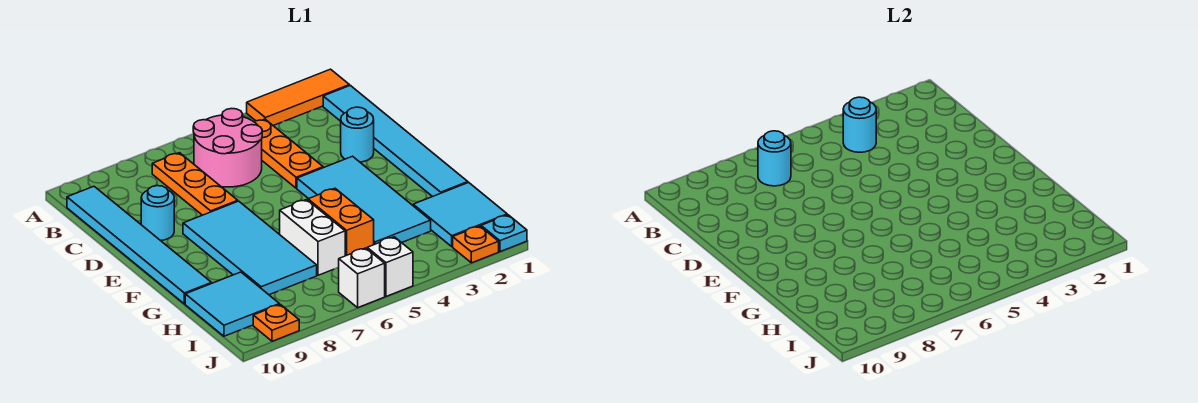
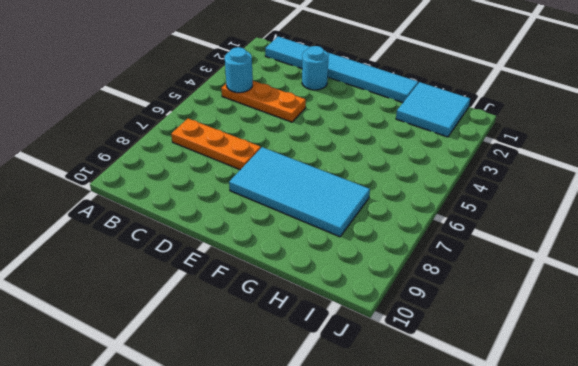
none -> orange 1x3 tile [247,69,349,126]
none -> pink 2x2 round brick [193,109,262,187]
none -> cyan 1x6 tile [67,186,212,304]

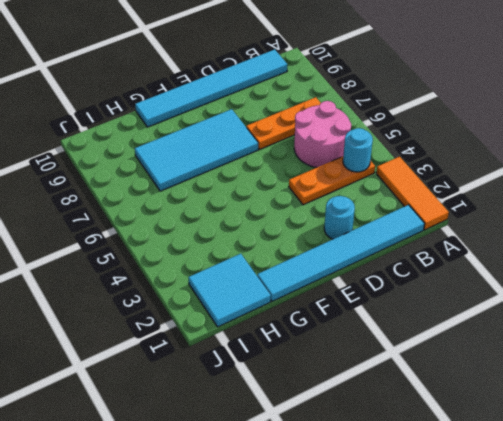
none -> cyan 1x1 round brick [141,186,174,241]
none -> cyan 2x4 tile [297,156,431,245]
none -> orange 1x2 brick [308,188,374,256]

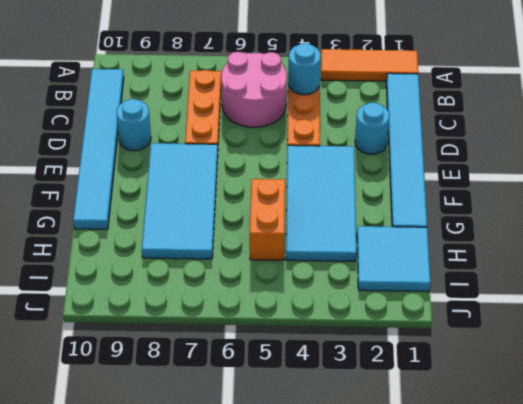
none -> white 1x2 brick [280,200,345,275]
none -> cyan 2x2 tile [185,272,279,336]
none -> cyan 1x1 plate [481,215,527,252]

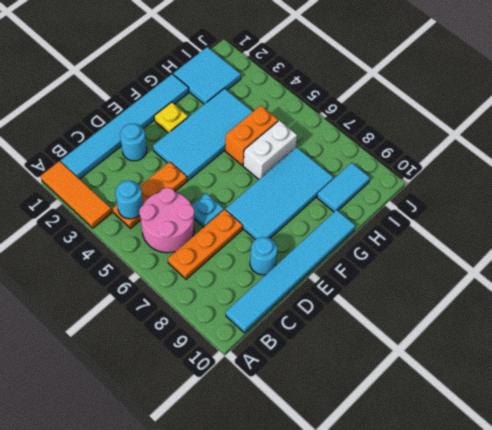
cyan 1x1 plate [192,193,224,227] -> cyan 1x1 plate moved to [481,215,527,252]
yellow 1x1 plate [154,102,188,133] -> none
cyan 1x2 tile [317,163,370,212] -> cyan 2x2 tile [185,272,279,336]
none -> orange 1x1 plate [453,226,499,263]
none -> white 1x1 brick [367,237,413,296]
none -> white 1x1 brick [338,248,385,308]

